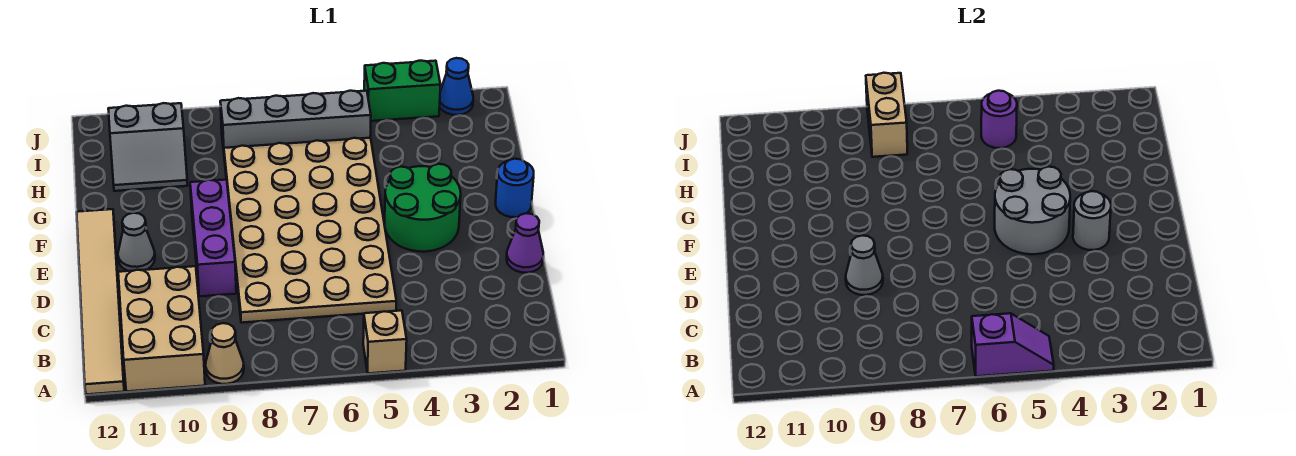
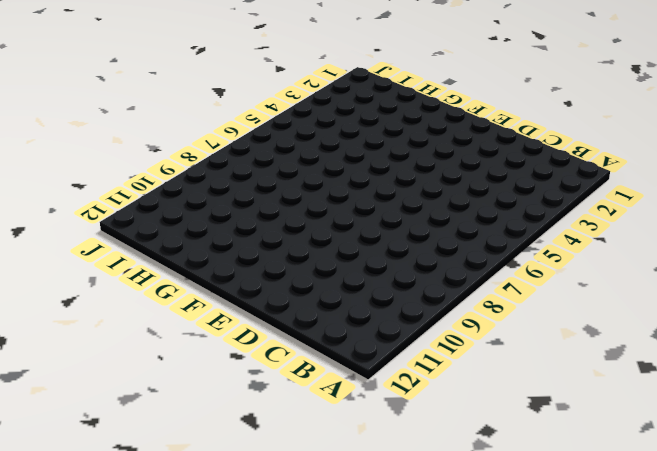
none -> tan 1x1 brick [363,311,407,373]
none -> tan 1x1 cone [206,323,244,384]
none -> tan 2x3 brick [118,266,205,391]

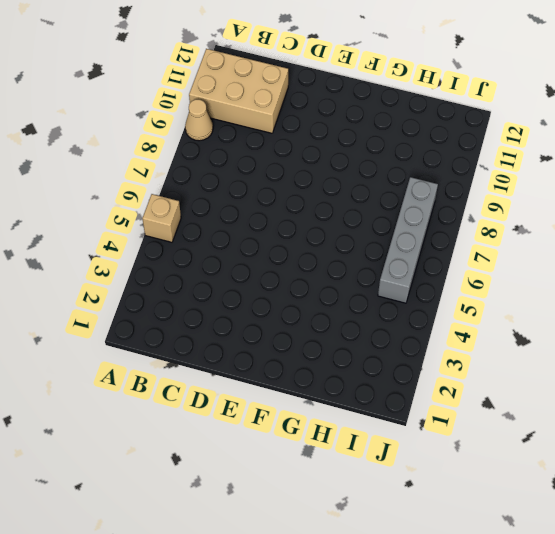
none -> tan 1x6 tile [77,209,124,394]
none -> tan 4x6 plate [224,138,396,323]
none -> purple 1x1 cone [507,213,543,273]

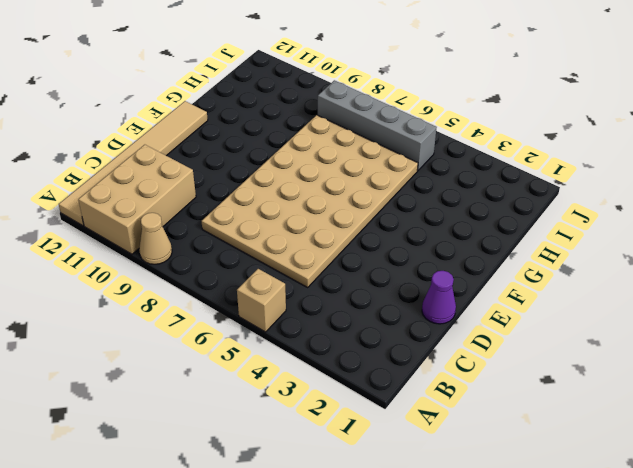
none -> purple 1x3 brick [190,180,236,296]
none -> green 2x2 round brick [385,164,461,252]
none -> grey 1x1 cone [118,213,155,271]

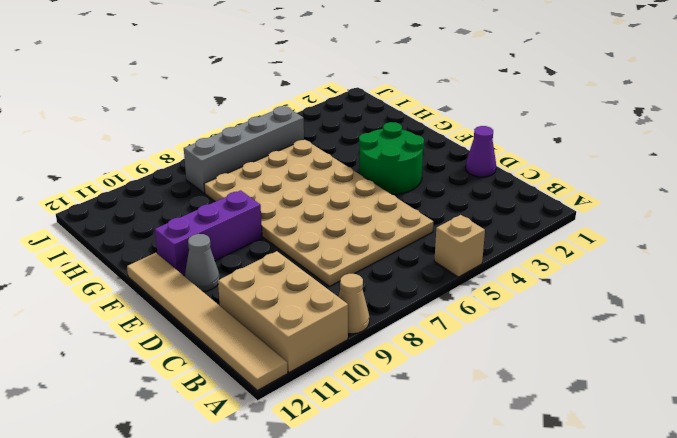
purple 1x3 brick [155,190,262,276] -> purple 1x3 brick turned to [190,180,236,296]
none -> blue 1x1 round brick [496,159,534,217]
none -> grey 2x2 slope [108,103,188,191]
none -> blue 1x1 cone [440,58,473,115]

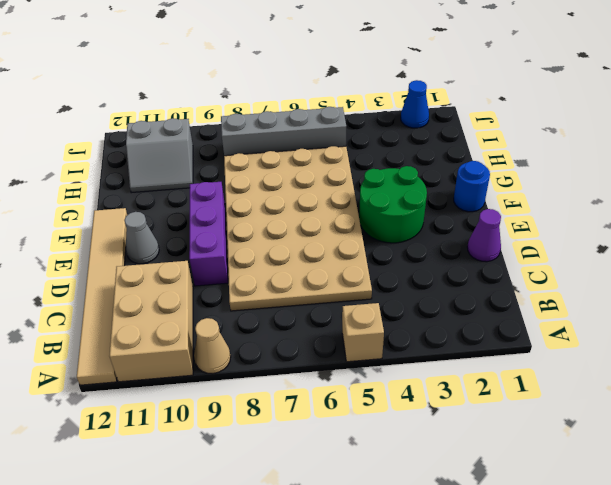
none -> green 1x2 brick [364,61,440,121]
none -> purple 1x2 slope [972,313,1054,376]
none -> grey 1x1 cone [846,236,883,295]

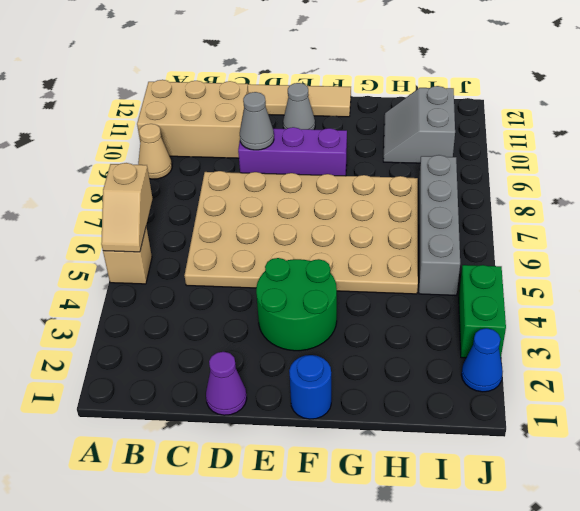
tan 1x2 slope [101,163,153,252] -> purple 1x2 slope [972,313,1054,376]
none -> grey 1x1 round brick [1073,191,1111,250]
none -> grey 2x2 round brick [995,167,1070,254]
none -> purple 1x1 round brick [981,91,1017,148]

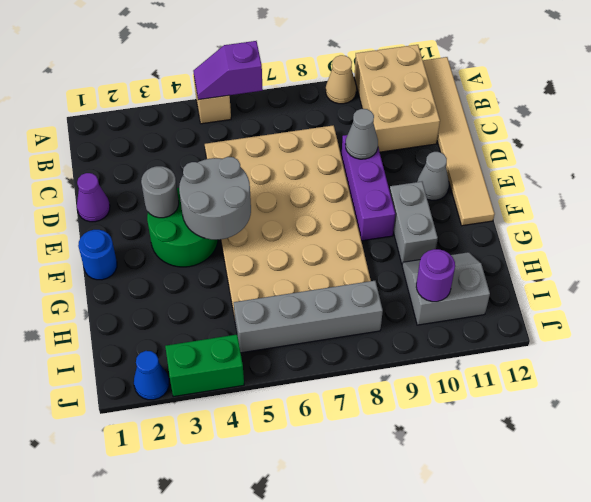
grey 1x2 brick [390,182,438,264] -> none
purple 1x1 round brick [416,249,455,302] -> purple 1x1 round brick moved to [981,91,1017,148]
none -> tan 1x2 brick [866,73,907,157]

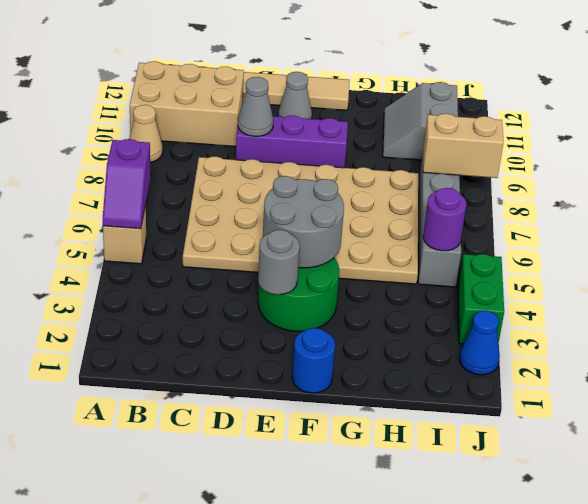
none -> purple 1x1 cone [507,213,543,273]

